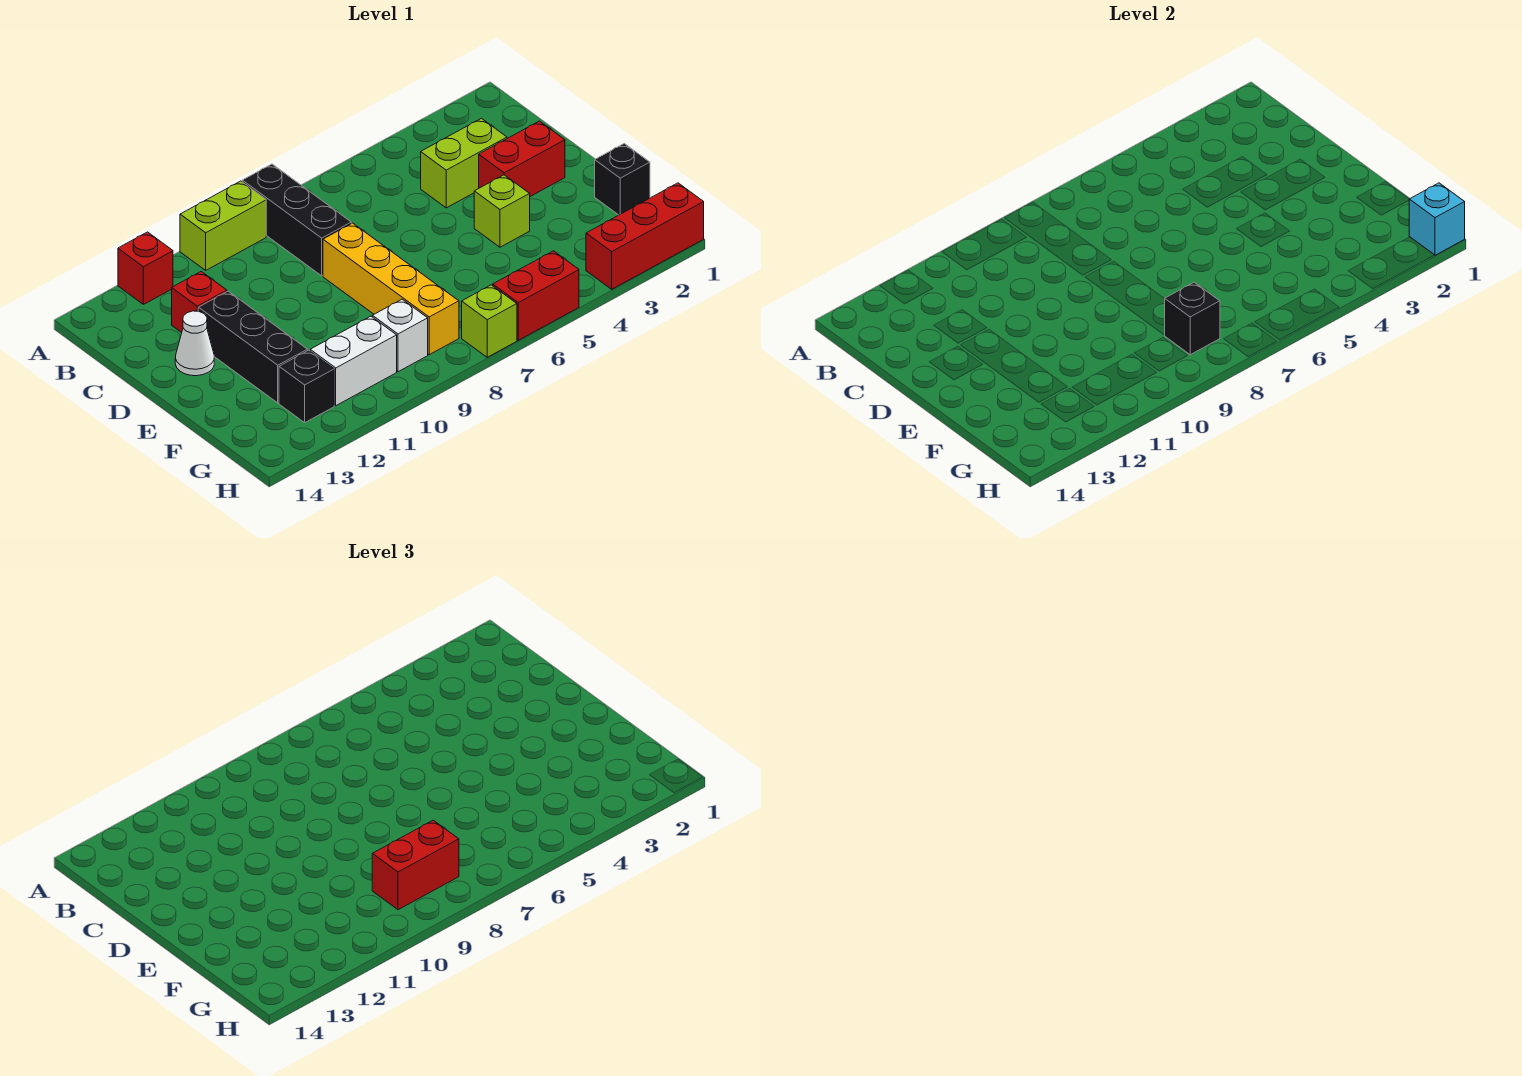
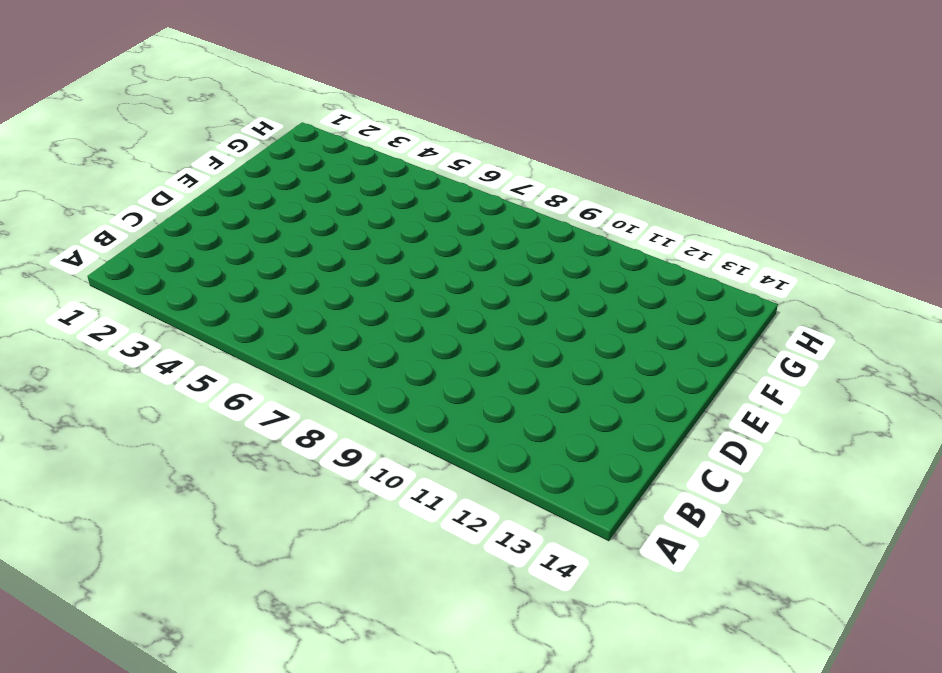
none -> black 1x3 brick [242,164,351,276]
none -> lime 1x2 brick [180,181,266,270]
none -> red 1x1 brick [118,232,173,305]

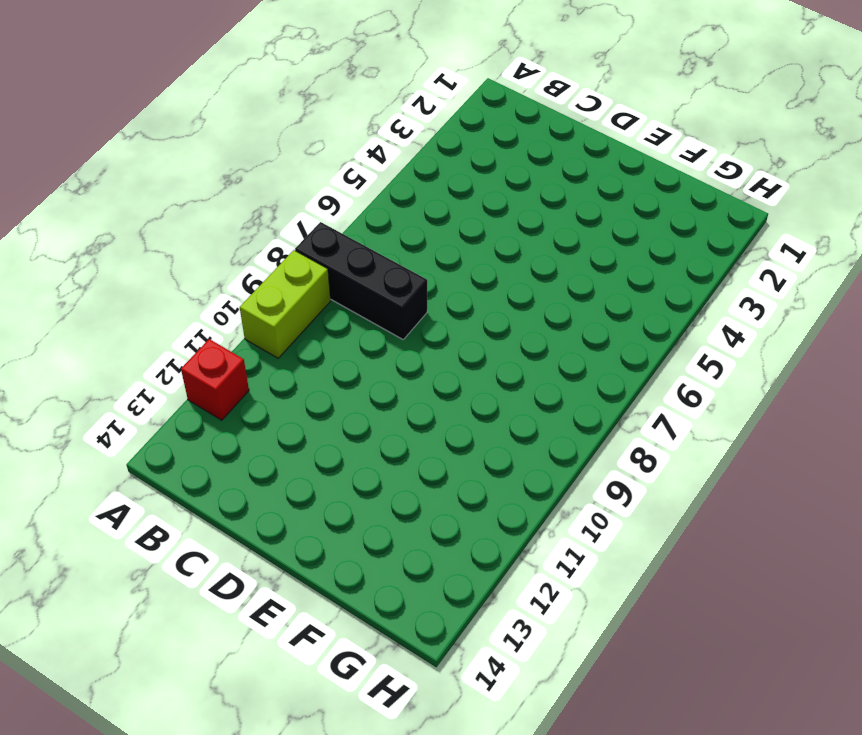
none -> lime 1x2 brick [421,118,507,208]
none -> red 1x1 brick [172,272,227,333]
none -> red 1x2 brick [479,121,565,196]

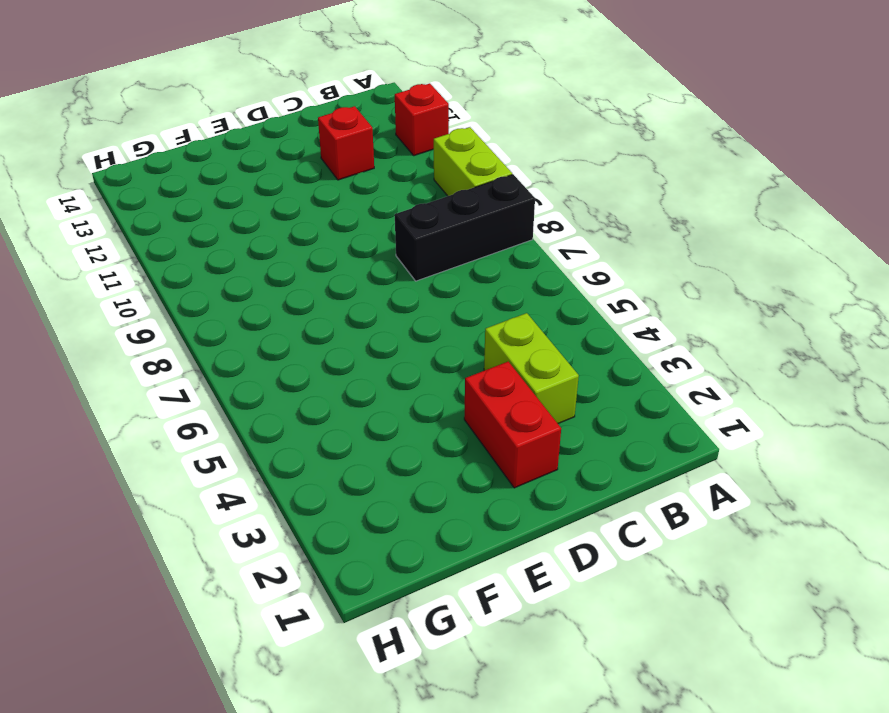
none -> yellow 1x4 brick [323,223,459,355]
none -> black 1x3 brick [198,291,307,403]
none -> white 1x1 cone [175,311,214,376]

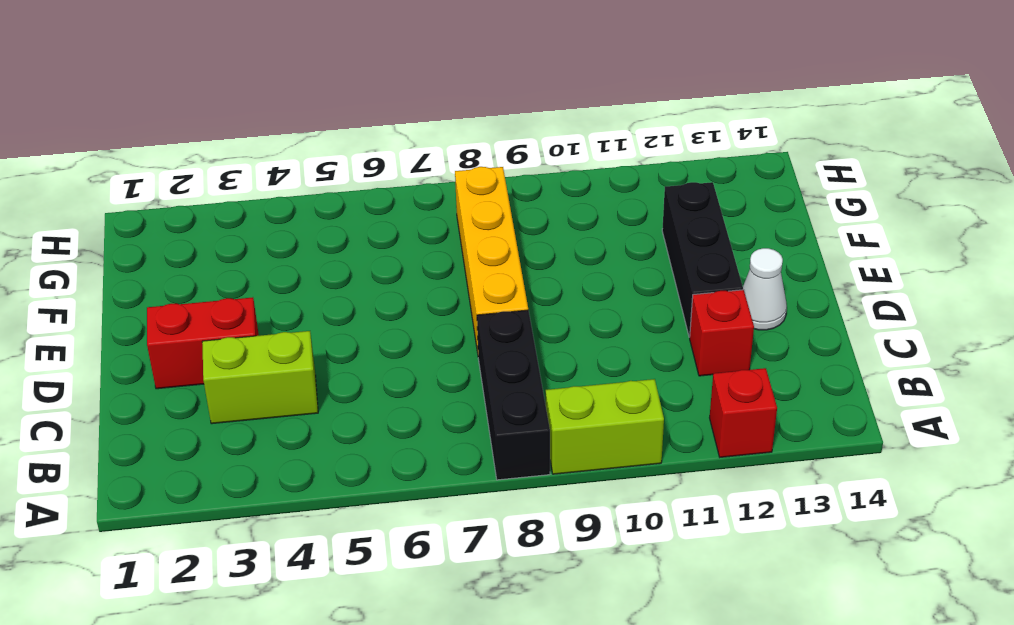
none -> lime 1x1 brick [474,175,530,247]
none -> black 1x1 brick [595,144,650,215]
none -> white 1x1 brick [372,299,428,372]

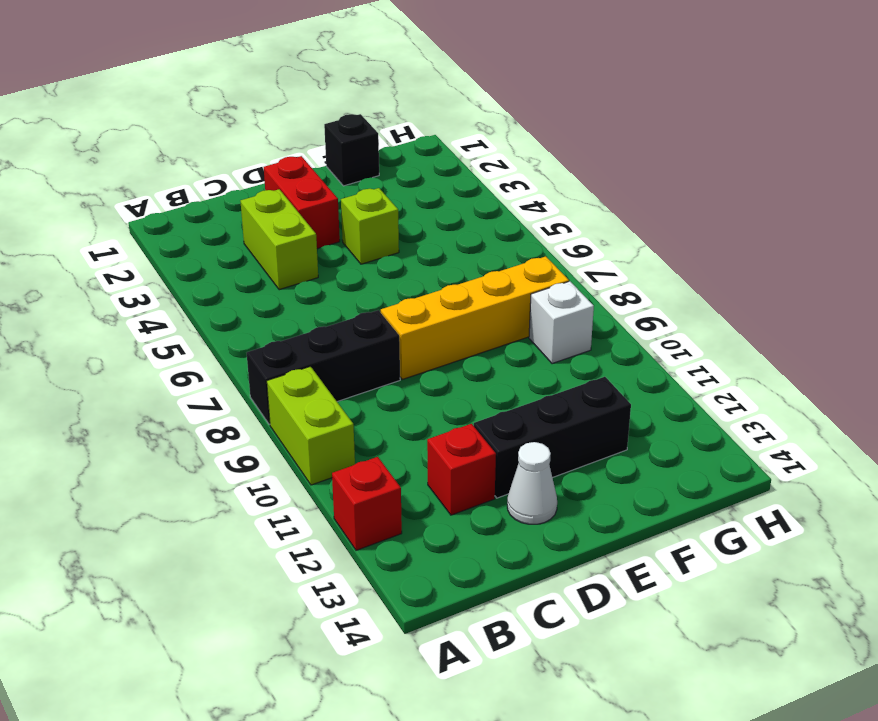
none -> white 1x2 brick [310,316,397,406]
none -> black 1x1 brick [279,350,334,423]
none -> red 1x3 brick [586,183,704,289]

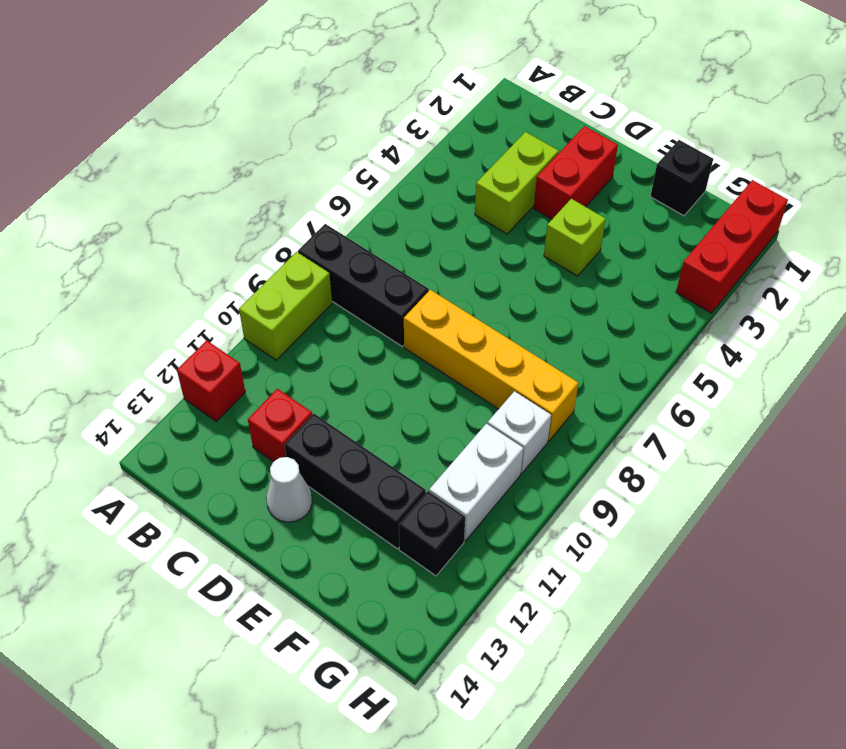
none -> red 1x2 brick [493,251,579,340]
none -> lime 1x1 brick [462,285,517,357]
none -> black 1x1 brick [1165,282,1220,355]

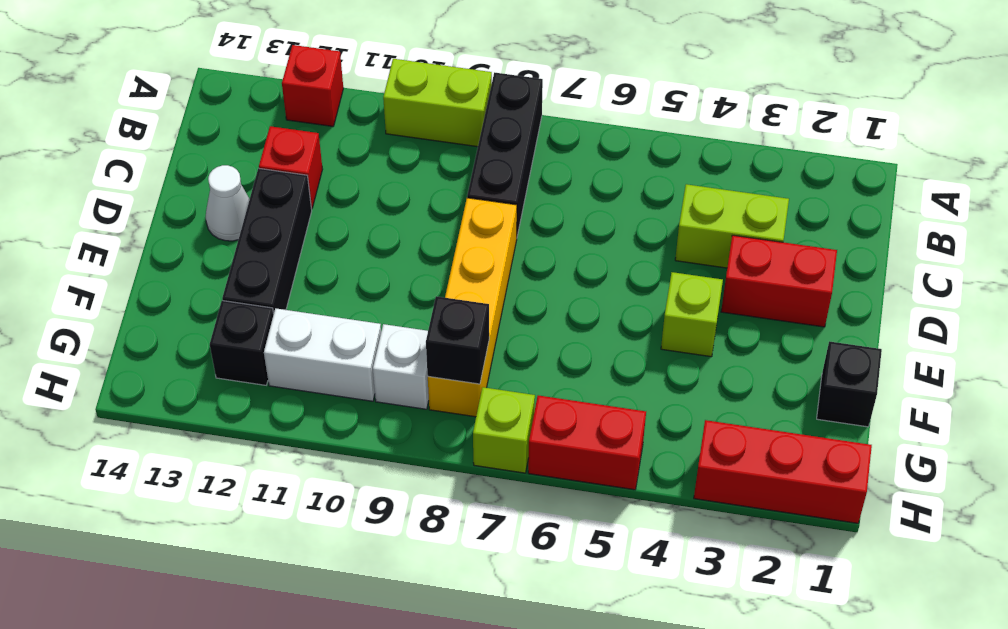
none -> cyan 1x1 brick [1409,183,1465,255]
none -> red 1x2 brick [372,820,459,910]

